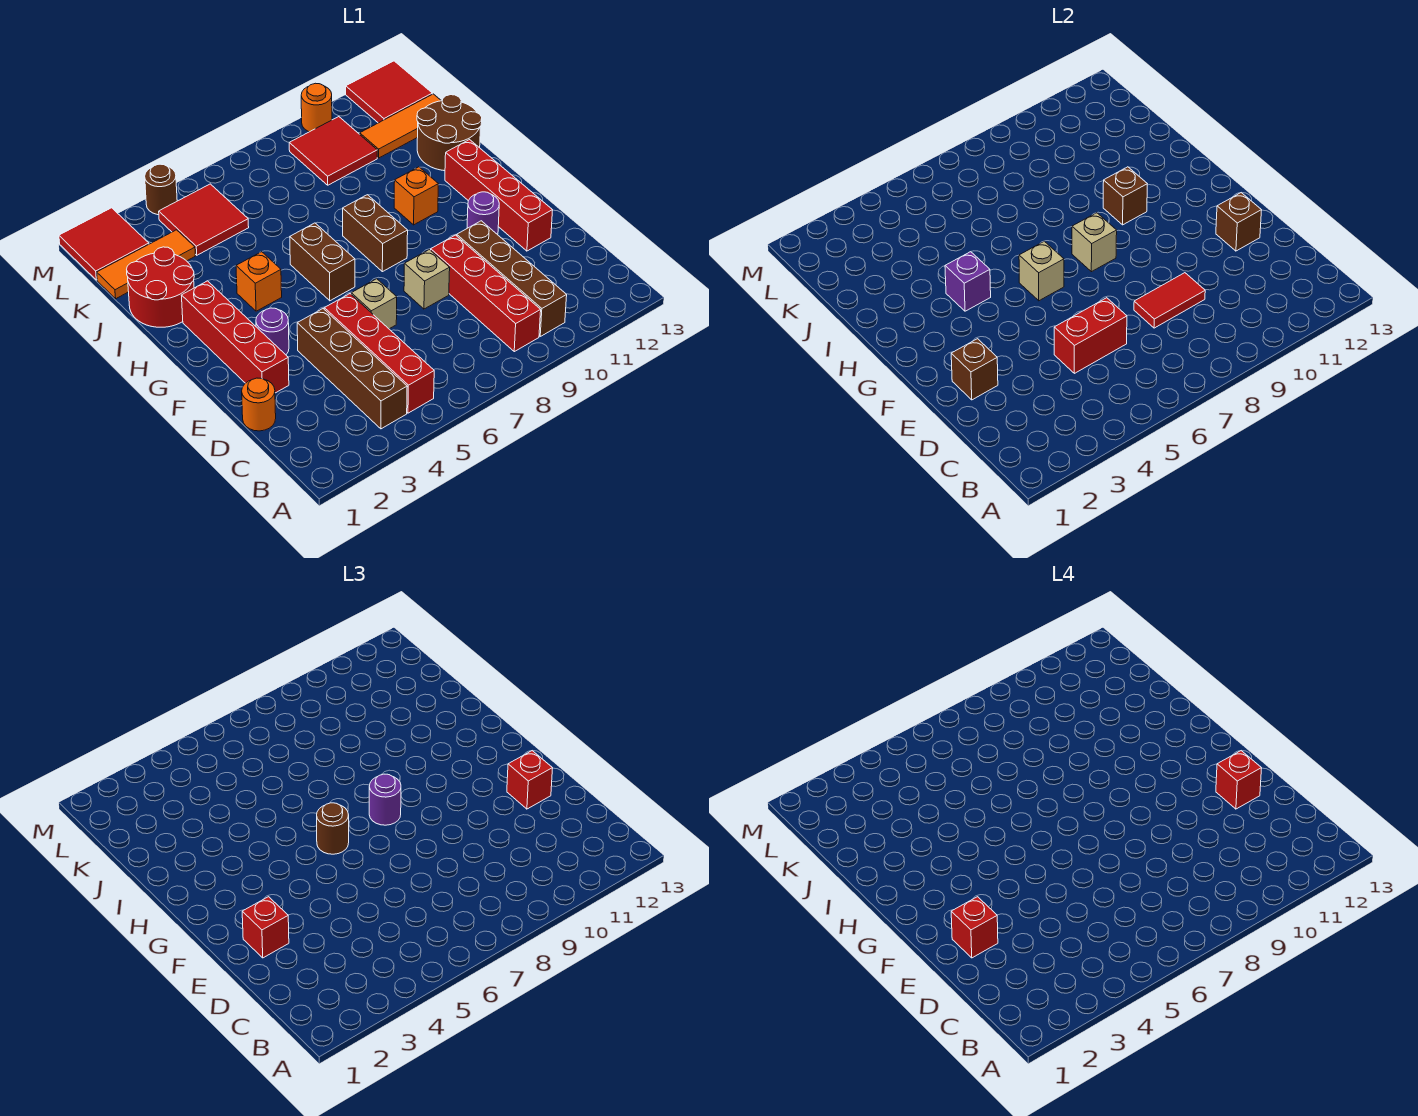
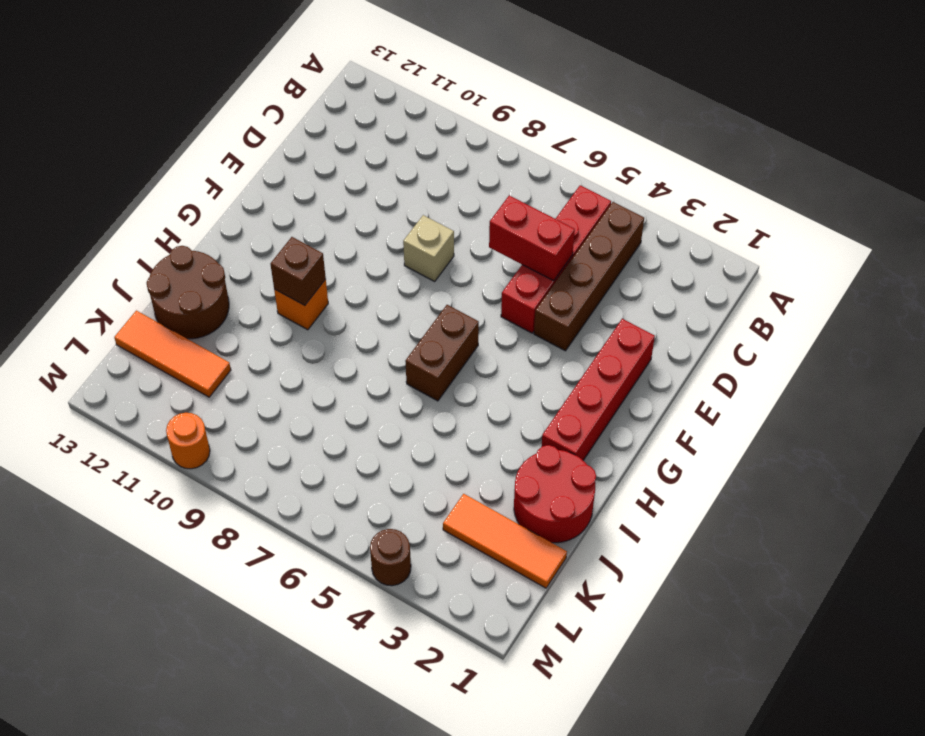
none -> red 1x4 brick [431,235,541,352]
none -> brown 1x4 brick [457,221,567,336]
none -> orange 1x1 round brick [242,378,276,431]
none -> tan 1x1 brick [351,279,397,329]

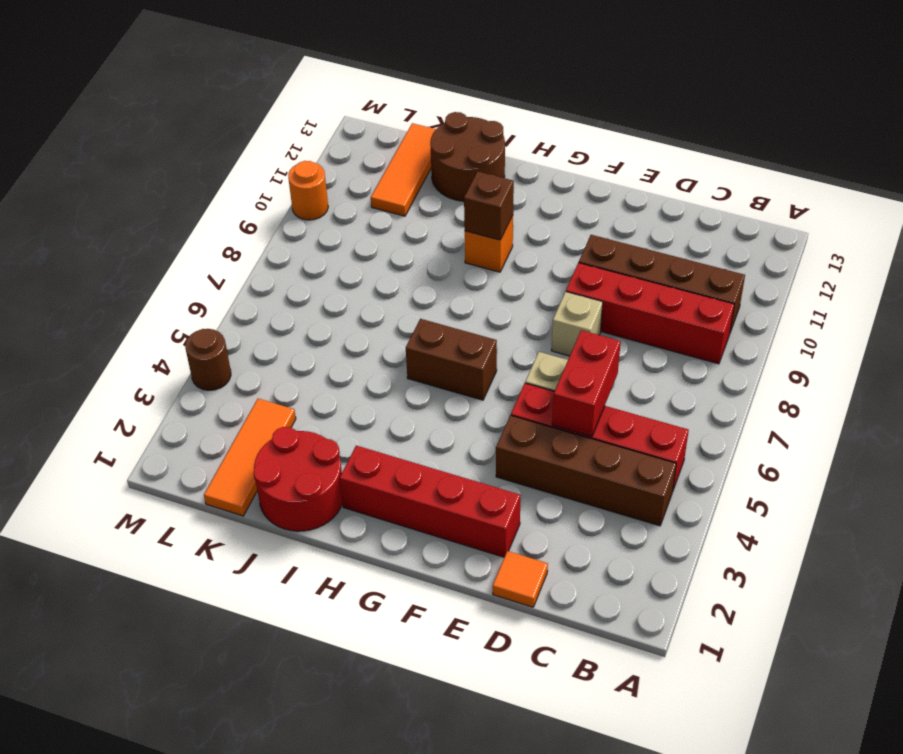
orange 1x1 tile [493,551,548,607] -> orange 1x1 round brick [242,378,276,431]
none -> red 1x4 brick [445,140,553,251]
none -> purple 1x1 round brick [256,308,289,355]
none -> purple 1x1 round brick [467,192,499,235]
none -> brown 1x2 brick [343,195,408,272]

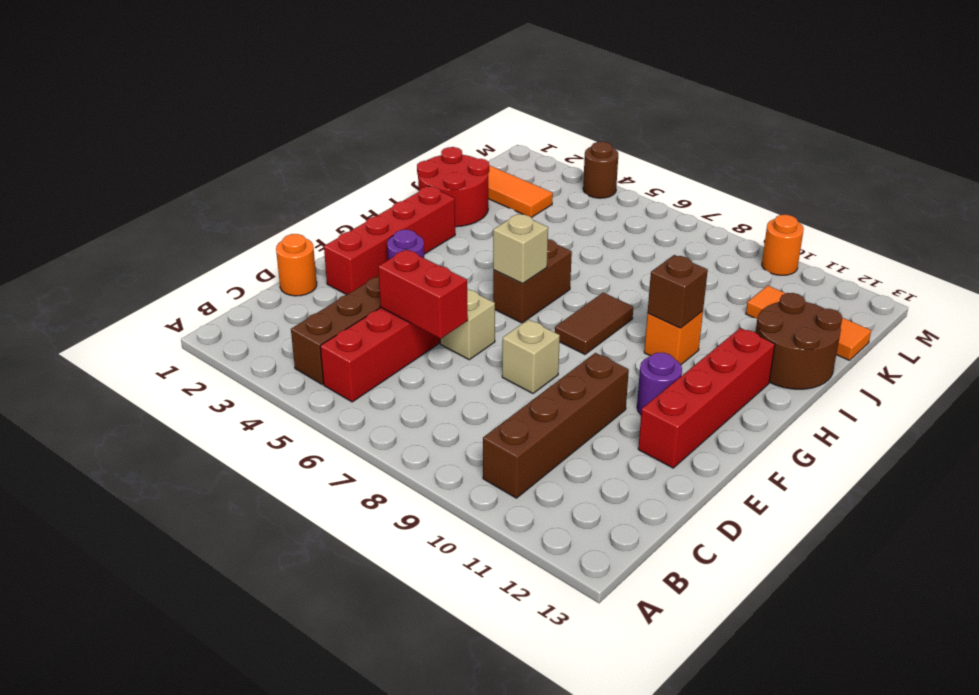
brown 1x2 tile [555,293,633,354] -> brown 1x2 brick [343,195,408,272]
none -> red 1x4 brick [431,235,541,352]
none -> orange 1x1 brick [236,252,282,311]
none -> red 2x2 tile [159,184,249,255]
none -> red 2x2 tile [289,117,377,185]

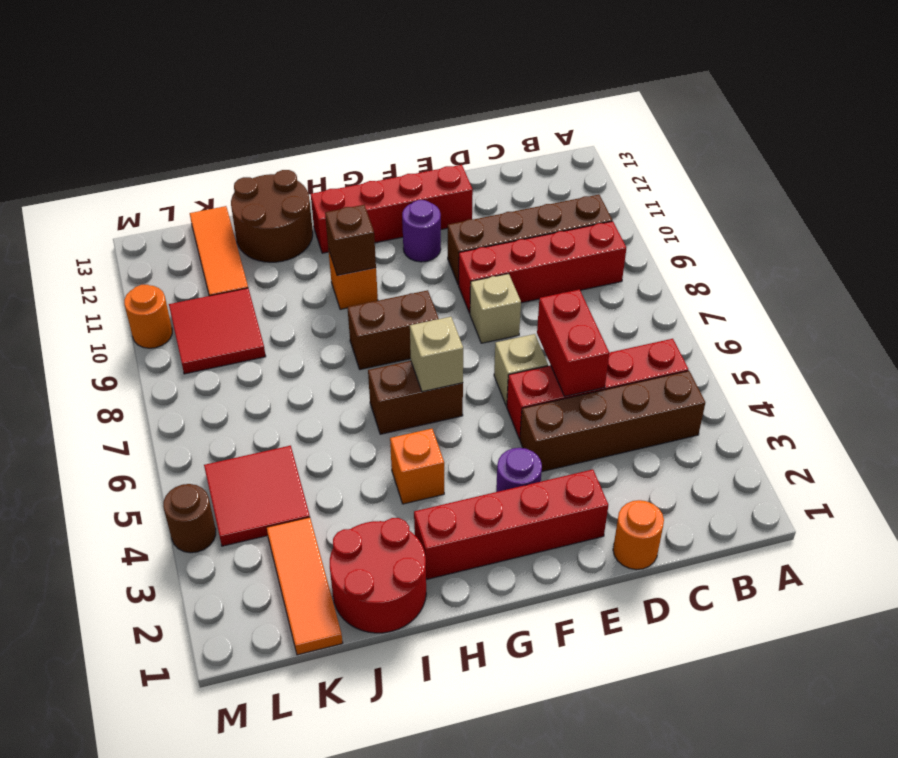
none -> red 2x2 tile [59,208,149,280]
none -> red 2x2 tile [346,61,432,123]
none -> red 1x2 tile [1134,273,1205,328]
none -> brown 1x1 brick [951,339,998,400]

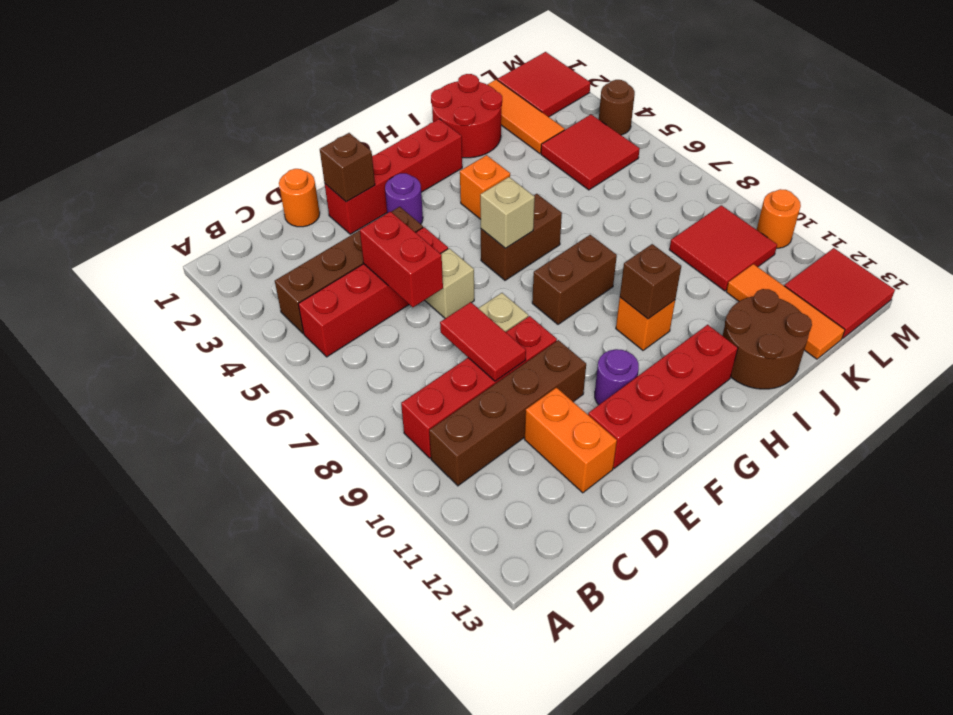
orange 1x2 brick [525,388,617,493] -> none
none -> brown 1x1 brick [1216,193,1262,251]
none -> tan 1x1 brick [1072,213,1117,272]
none -> purple 1x1 brick [945,252,991,311]
none -> red 1x1 brick [242,897,289,958]

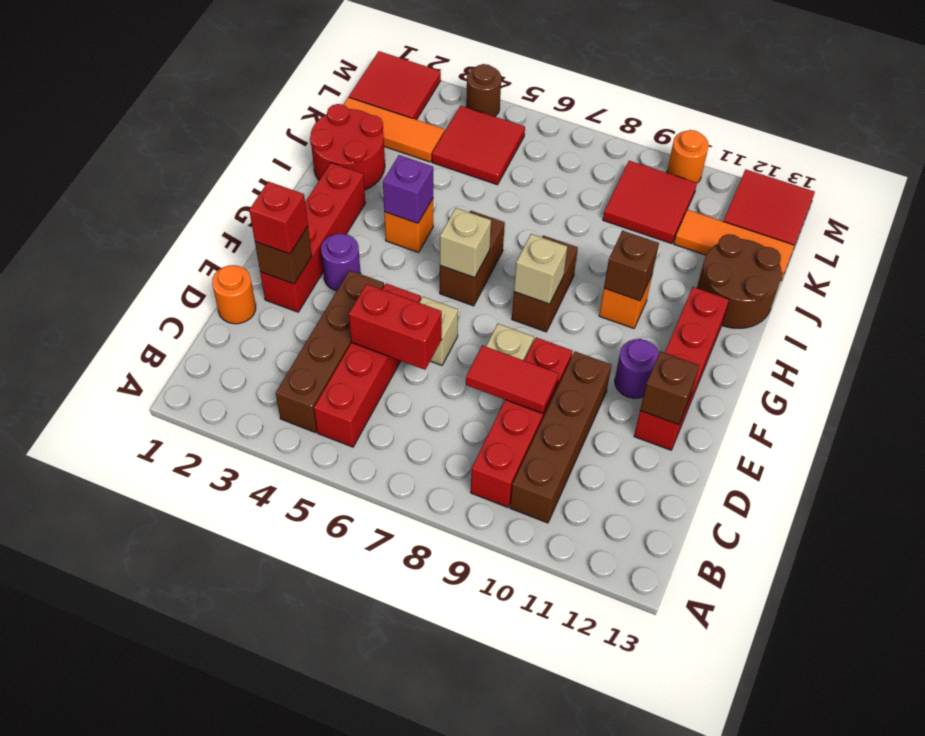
none -> red 1x1 brick [507,751,553,809]
none -> brown 1x1 round brick [317,803,349,854]
none -> purple 1x1 round brick [369,774,401,825]
none -> red 1x1 brick [951,897,998,958]

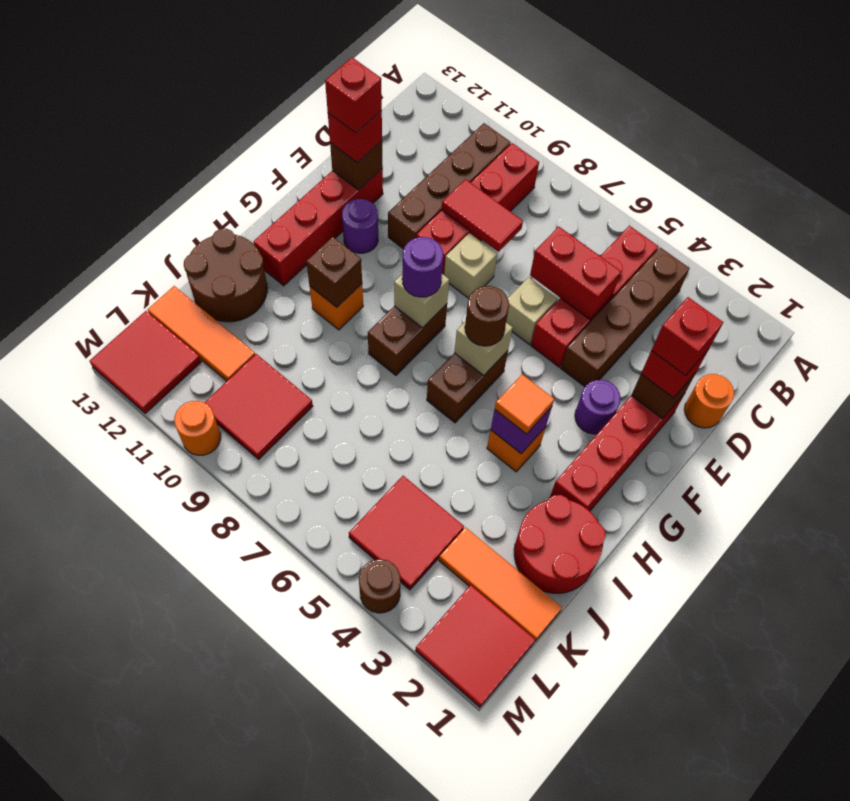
orange 1x1 tile [495,374,554,434] -> none

